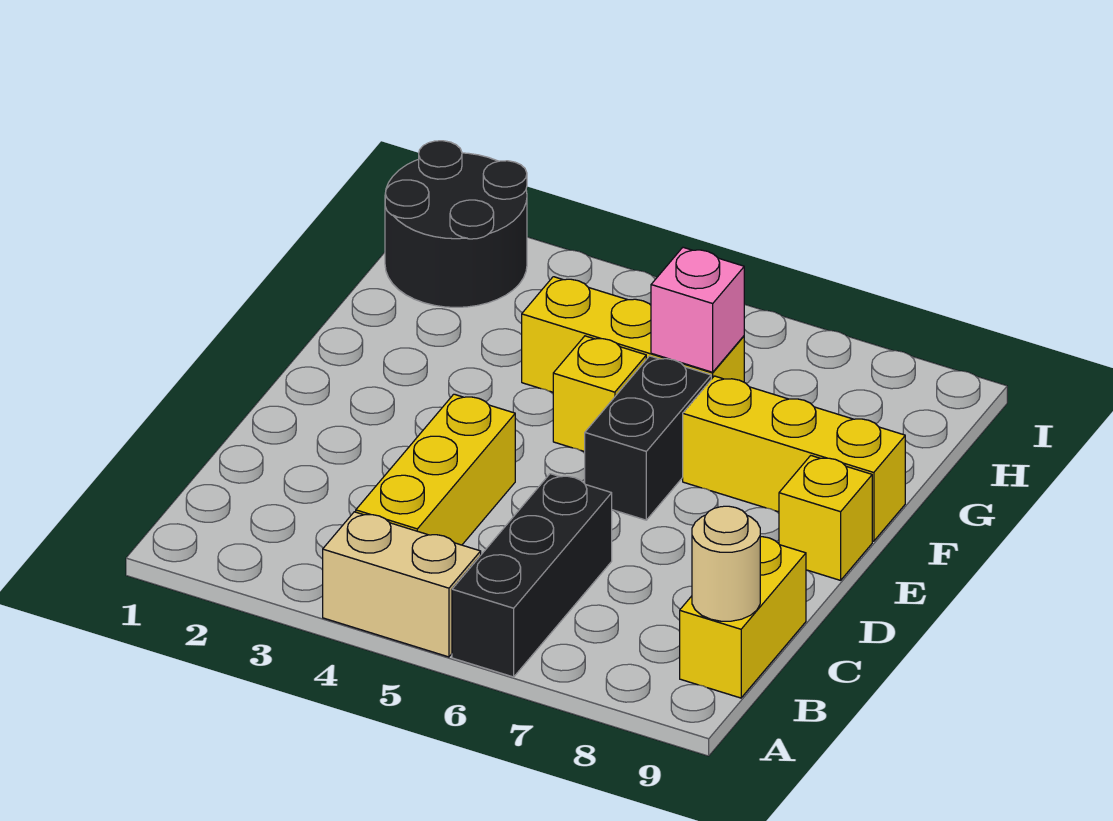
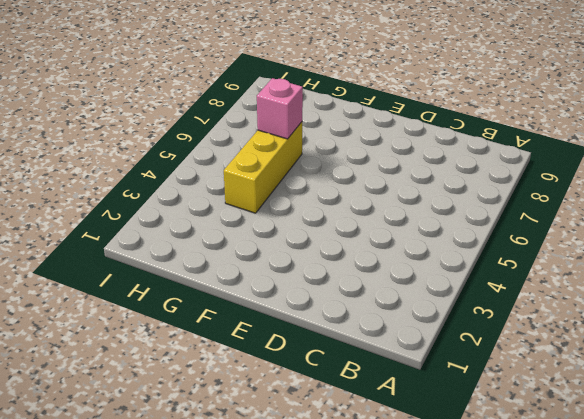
none -> tan 1x2 brick [323,512,481,657]
none -> black 1x3 brick [452,474,612,677]
none -> yellow 1x3 brick [356,394,515,545]

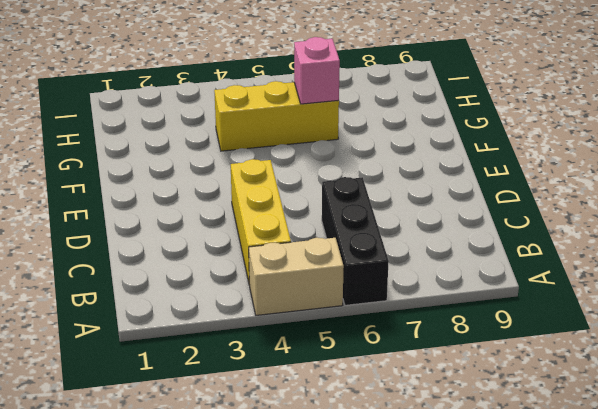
none -> yellow 1x2 brick [680,537,806,698]
none -> black 1x2 brick [585,356,711,520]
none -> yellow 1x1 brick [779,456,872,580]

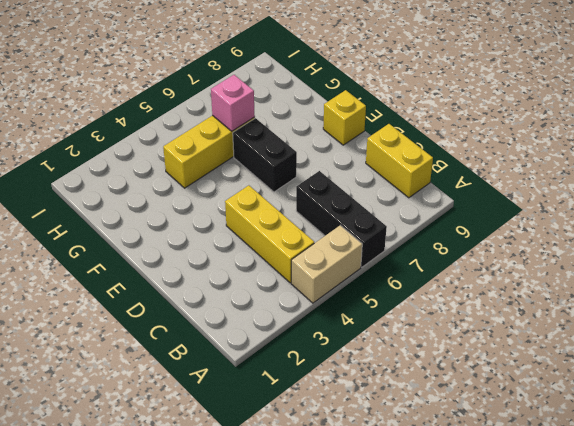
none -> yellow 1x1 brick [553,336,646,452]
none -> yellow 1x3 brick [683,376,905,541]
none -> black 2x2 round brick [385,141,527,307]

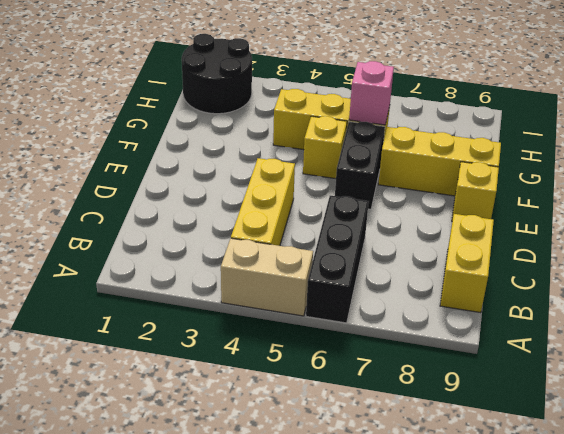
none -> tan 1x1 round brick [692,506,760,621]

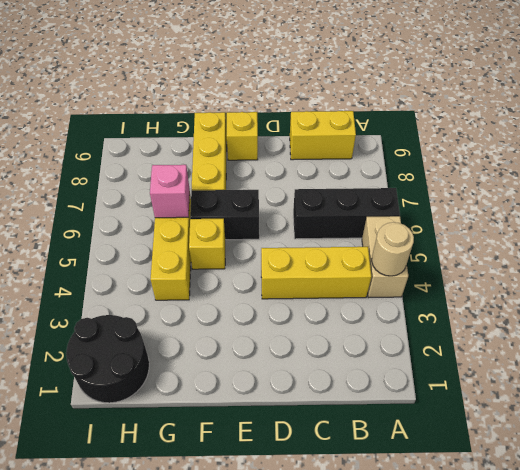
tan 1x1 round brick [372,222,414,276] -> tan 1x1 round brick moved to [692,506,760,621]

